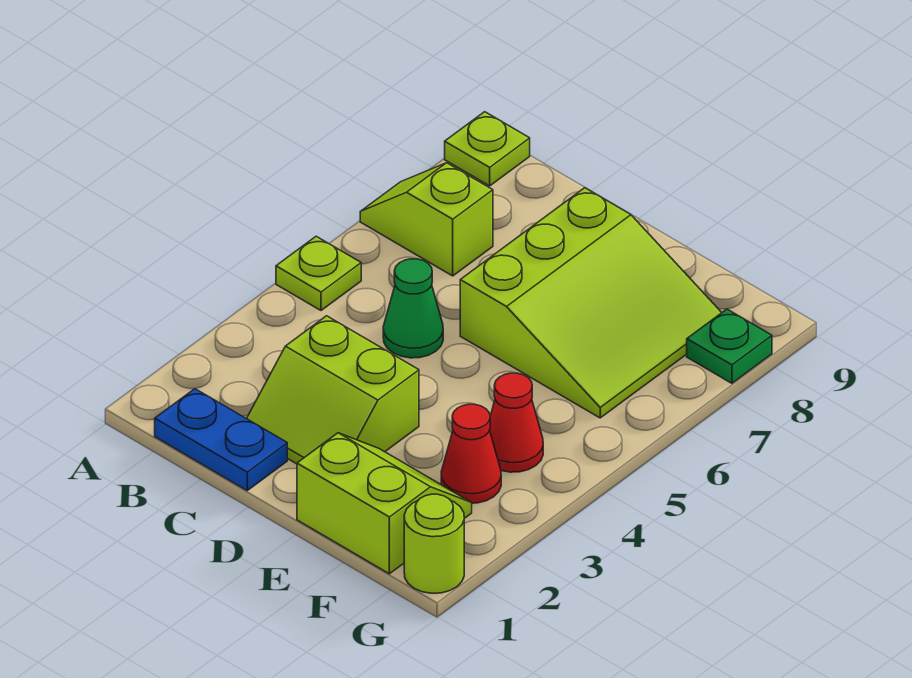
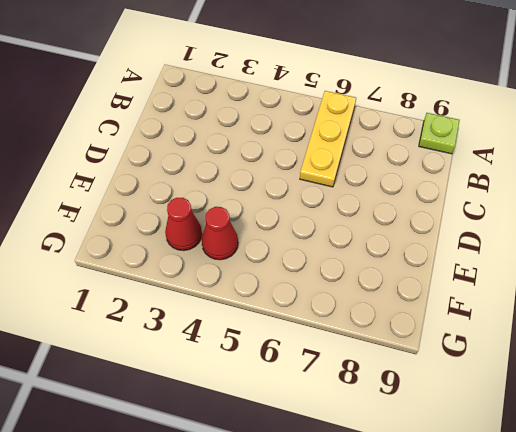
yellow 1x3 plate [300,91,356,187] -> none
none -> lime 1x1 plate [276,236,361,310]
none -> lime 1x2 slope [360,163,493,276]
none -> blue 1x2 plate [155,389,287,490]

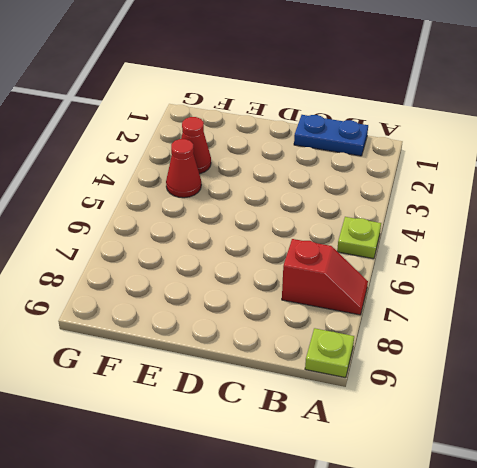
red 1x2 slope [282,239,368,315] -> lime 1x2 slope [360,163,493,276]
none -> lime 2x2 slope [247,316,419,464]
none -> green 1x1 cone [383,259,443,358]
none -> lime 3x3 slope [460,188,722,418]

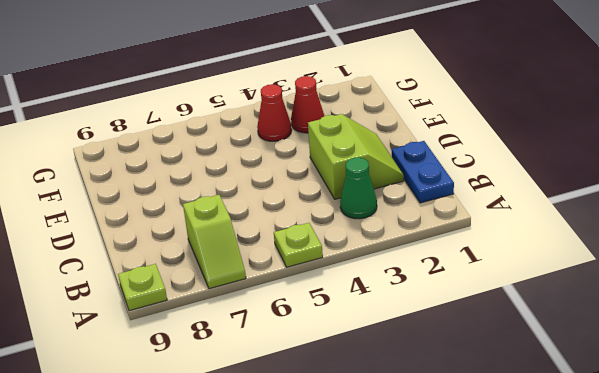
green 1x1 cone [340,157,377,219] -> green 1x1 cone moved to [383,259,443,358]
none -> lime 3x3 slope [460,188,722,418]
none -> lime 2x2 slope [297,433,472,574]
none -> lime 1x1 round brick [404,494,464,593]

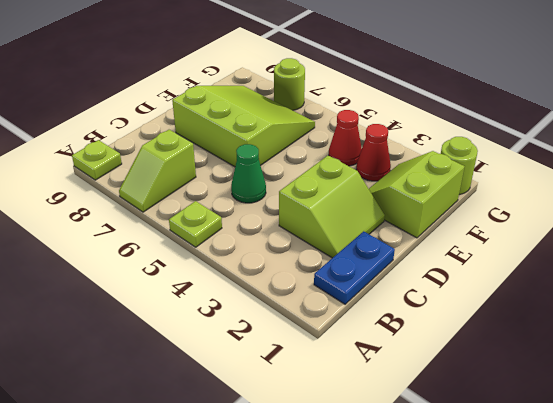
lime 1x1 round brick [274,58,305,110] -> none
none -> green 1x1 plate [687,309,772,383]

